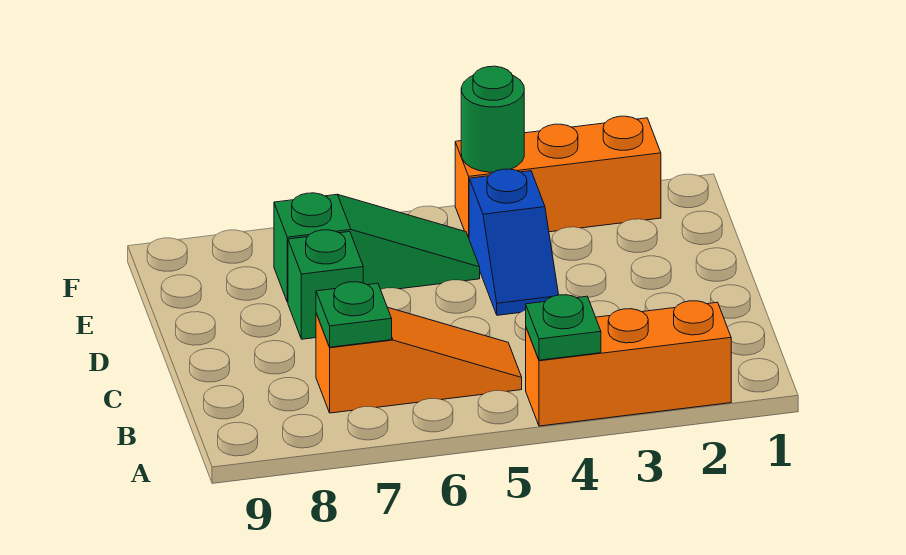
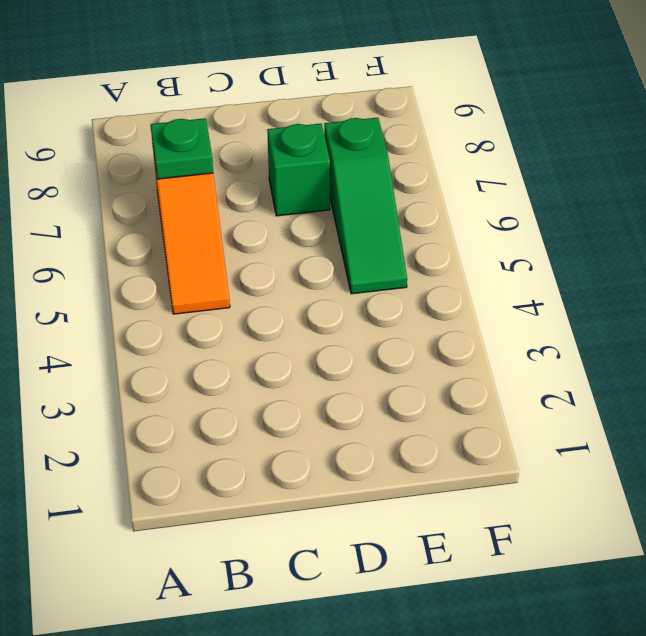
none -> orange 1x3 brick [526,301,731,426]
none -> blue 1x2 slope [469,169,559,315]

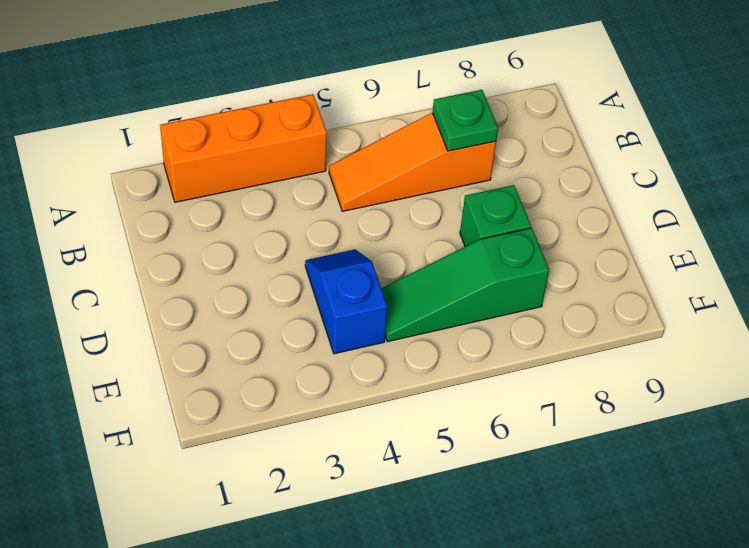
none -> orange 1x3 brick [455,116,661,238]
none -> green 1x1 plate [526,295,601,360]

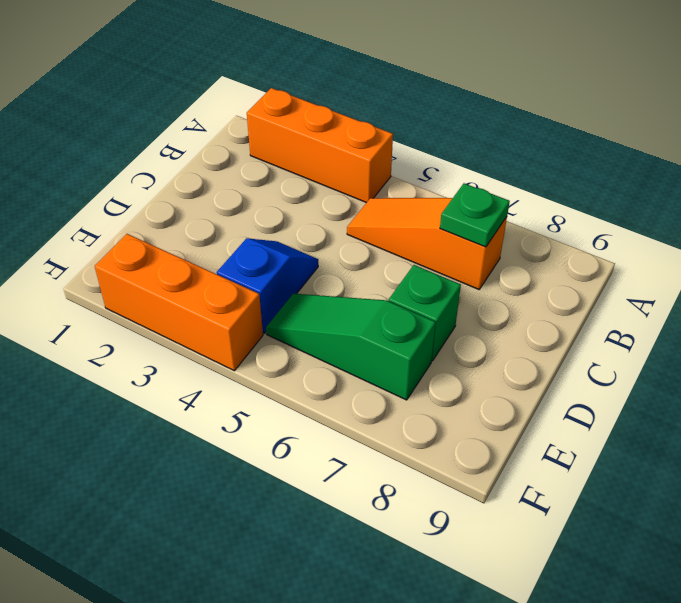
none -> green 1x1 plate [526,295,601,360]
none -> green 1x1 round brick [461,66,524,172]

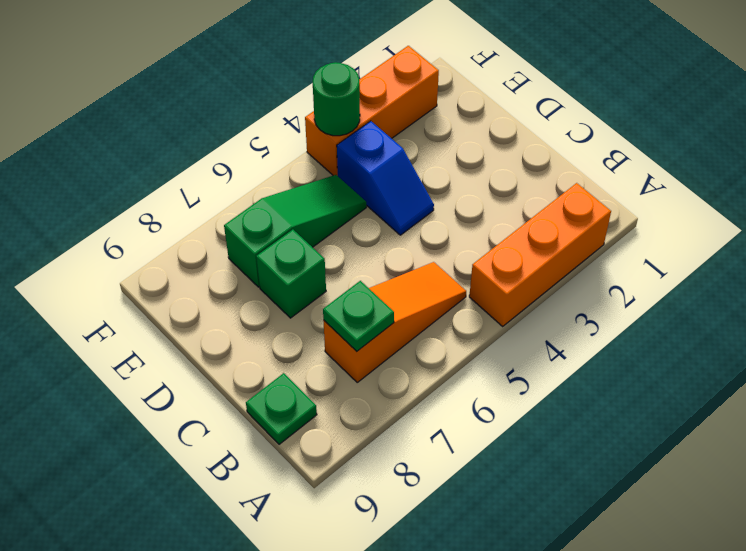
green 1x1 plate [246,373,317,444] -> green 1x1 plate moved to [526,295,601,360]

